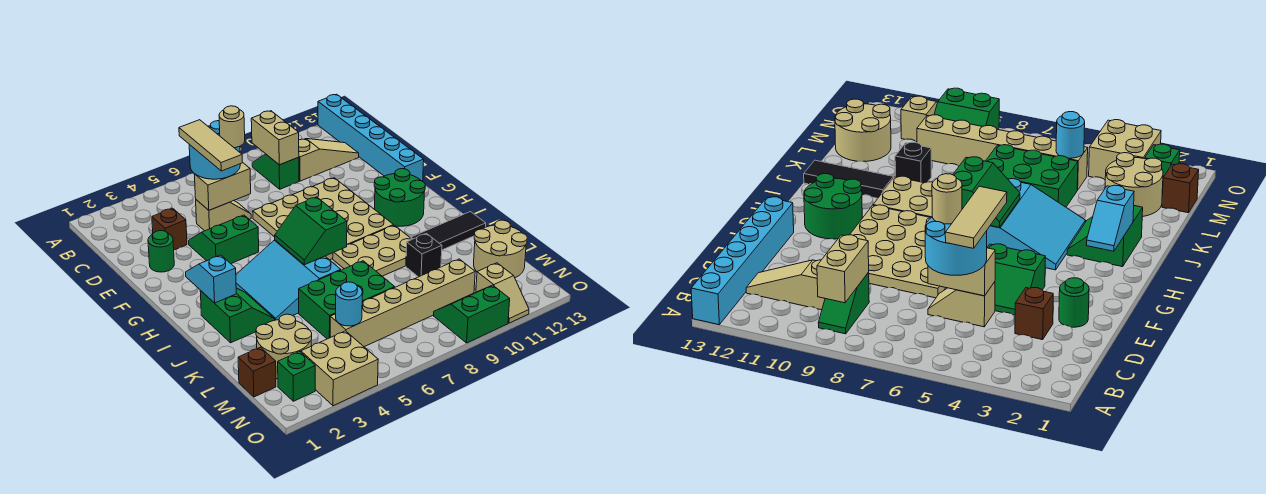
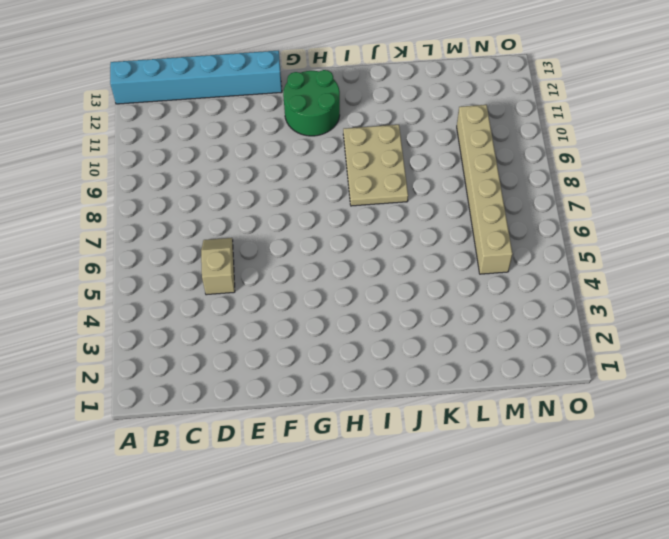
none -> green 1x2 slope [252,154,299,189]
none -> tan 1x3 slope [299,139,359,181]
none -> brown 1x1 brick [152,208,187,250]
none -> green 1x1 round brick [148,231,174,272]

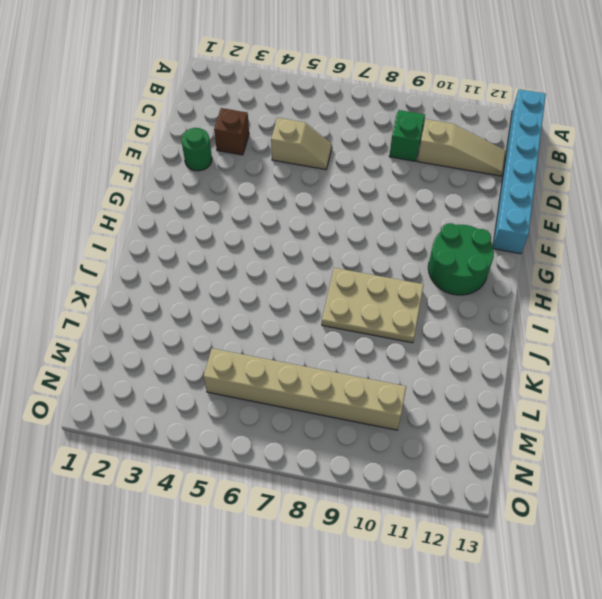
none -> green 2x2 slope [189,215,259,264]
none -> tan 4x4 plate [253,178,394,260]
none -> cyan 3x3 slope [236,240,341,320]
none -> green 2x2 slope [200,288,275,343]

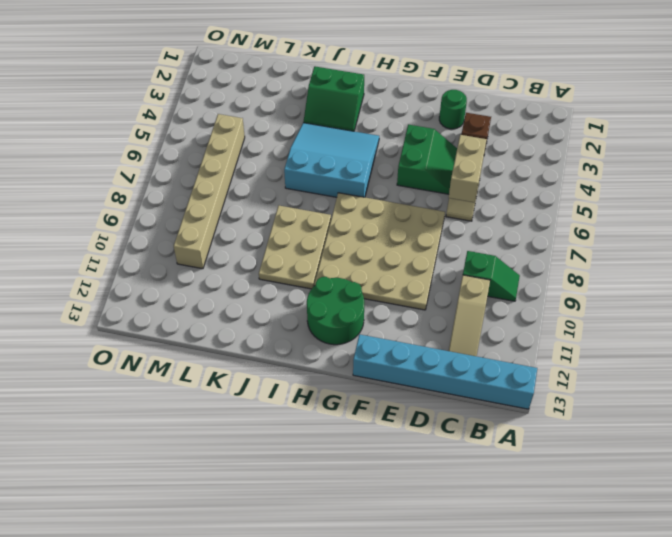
none -> black 1x3 tile [411,212,486,250]
none -> green 2x3 brick [299,261,395,339]
none -> black 1x1 brick [406,233,442,277]
none -> tan 2x2 round brick [256,314,312,379]

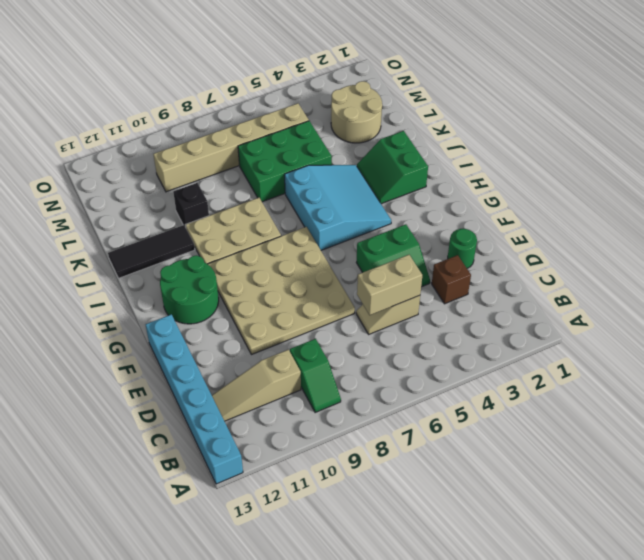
none -> tan 2x2 round brick [474,220,527,278]
none -> brown 1x1 brick [238,347,276,397]
none -> green 1x1 brick [278,352,315,401]
none -> tan 2x2 brick [301,331,378,406]

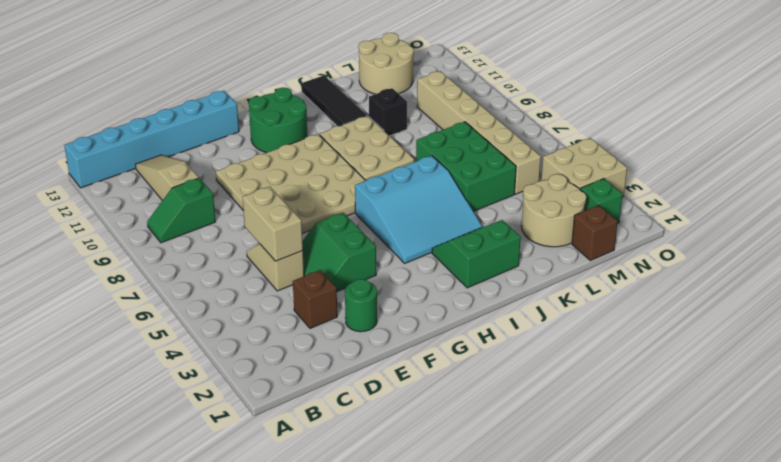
none -> green 2x2 slope [434,285,510,343]
none -> tan 1x2 slope [476,263,529,323]
none -> tan 1x2 brick [251,111,299,165]
none -> cyan 1x2 slope [186,255,236,303]

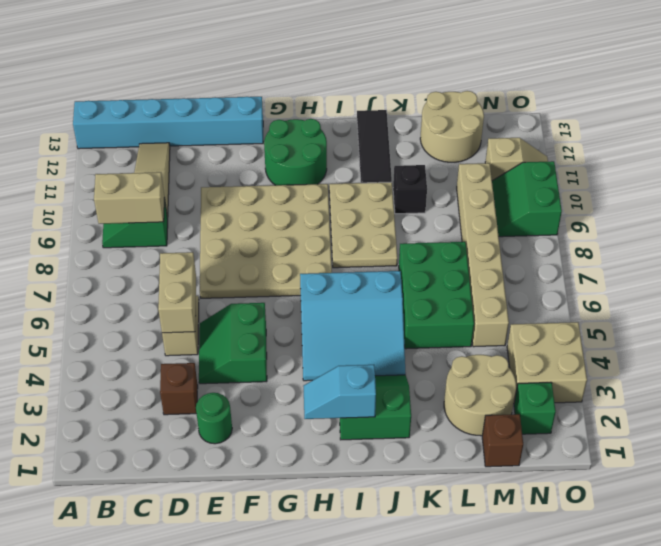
none -> green 2x2 slope [275,197,347,265]
none -> cyan 1x1 round brick [336,282,362,326]
none -> cyan 2x2 round brick [189,121,240,179]
none -> tan 1x3 tile [179,120,242,171]

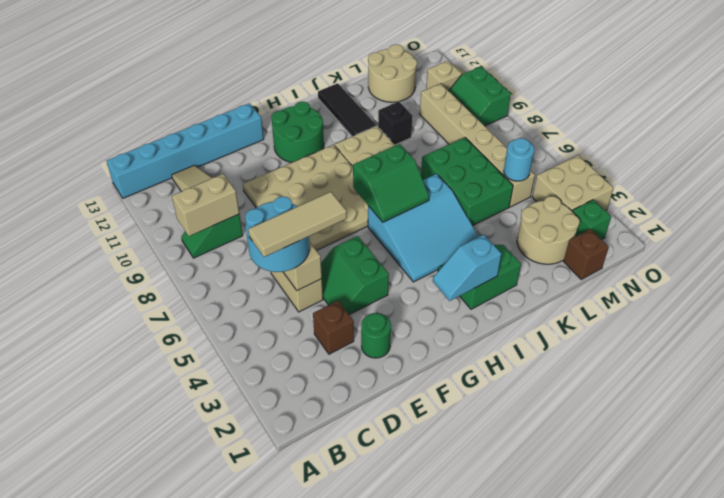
none -> tan 1x1 round brick [219,106,245,148]

